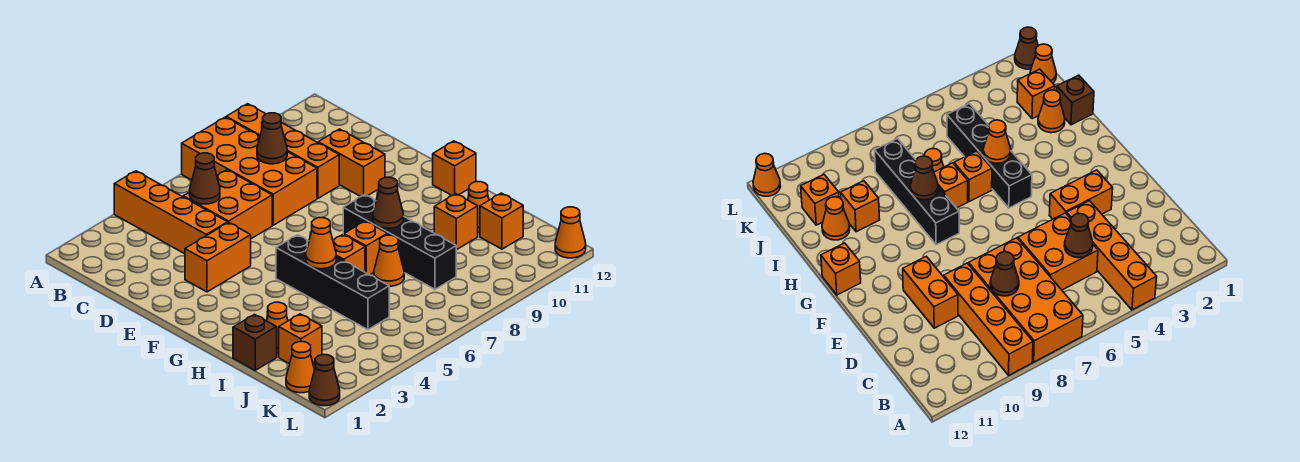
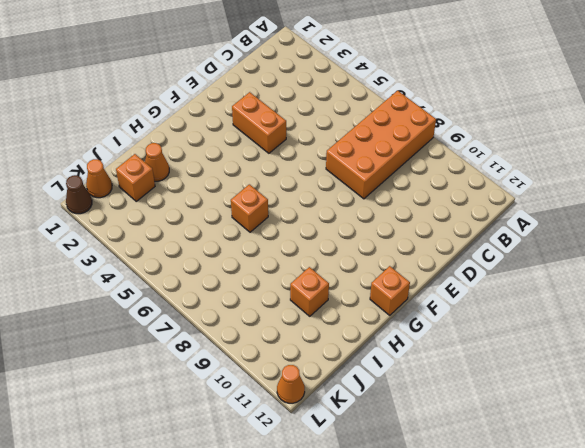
none -> orange 1x4 brick [114,171,228,254]
none -> orange 1x4 brick [226,104,339,198]
none -> orange 2x2 brick [183,170,272,239]

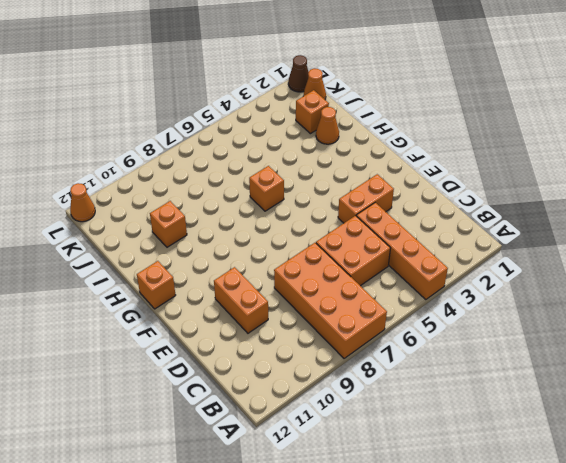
none -> orange 1x4 brick [226,104,339,198]
none -> black 1x4 brick [276,235,389,330]
none -> black 1x4 brick [343,195,456,289]

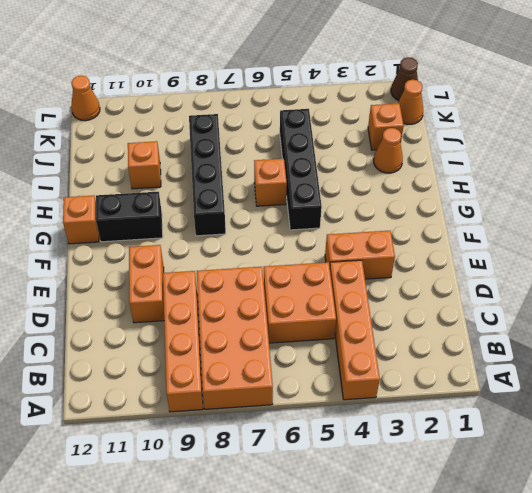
black 1x2 brick [96,192,163,242] -> none
none -> orange 1x1 brick [344,221,387,275]
none -> brown 1x1 brick [233,314,277,370]
none -> orange 1x1 cone [374,235,404,286]

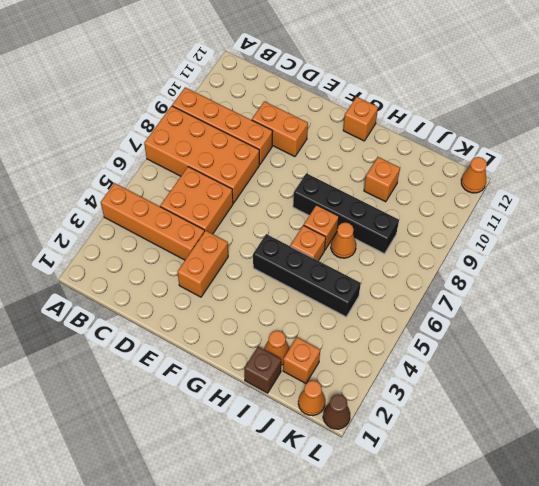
none -> orange 1x1 cone [468,182,489,233]
none -> orange 1x1 brick [480,193,523,249]
none -> brown 1x1 cone [190,153,220,204]

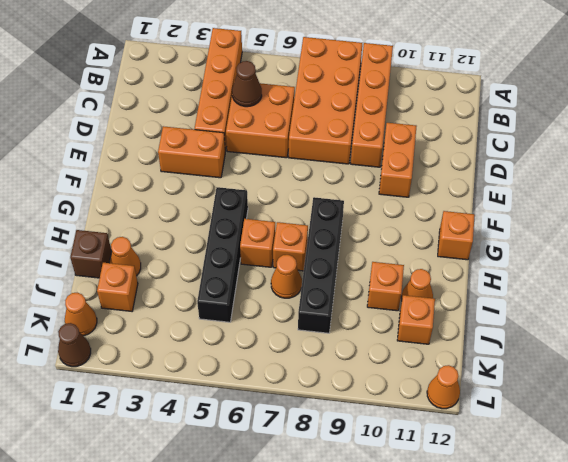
none -> brown 1x1 cone [257,113,287,164]
none -> orange 1x1 cone [306,218,336,269]
none -> brown 1x1 cone [373,177,403,228]

